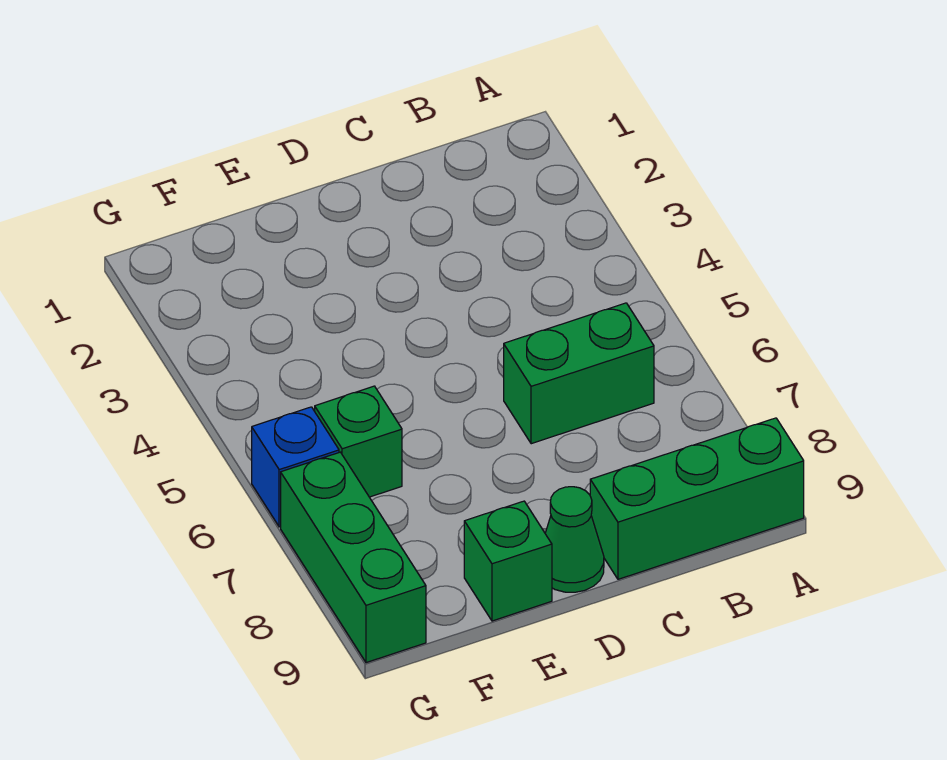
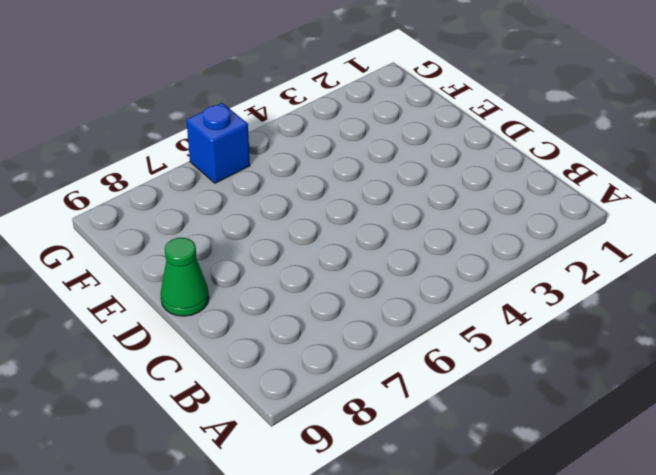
none -> green 1x3 brick [590,418,804,579]
none -> green 1x2 brick [504,303,654,444]

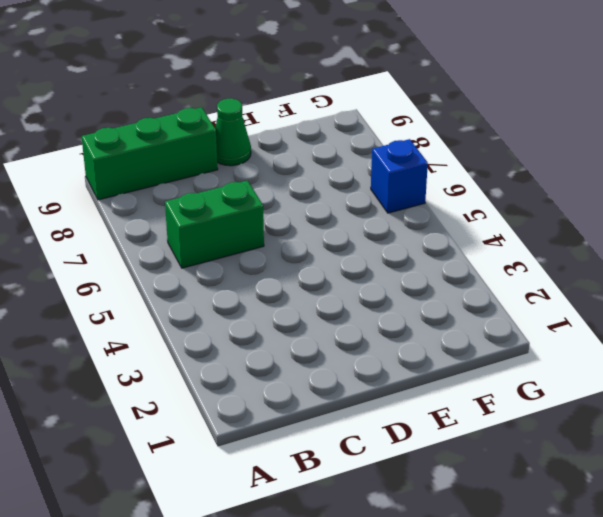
none -> green 1x1 brick [464,501,552,621]
none -> green 1x1 brick [315,386,402,497]

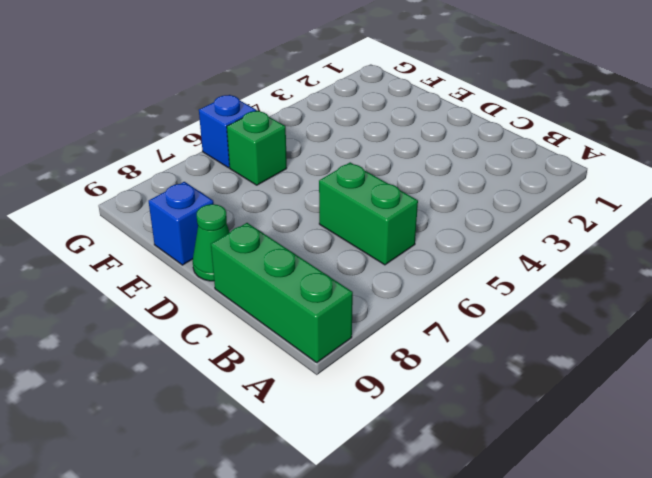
blue 1x1 brick [149,182,214,265] -> green 1x1 brick [464,501,552,621]
none -> green 1x3 brick [281,452,426,663]

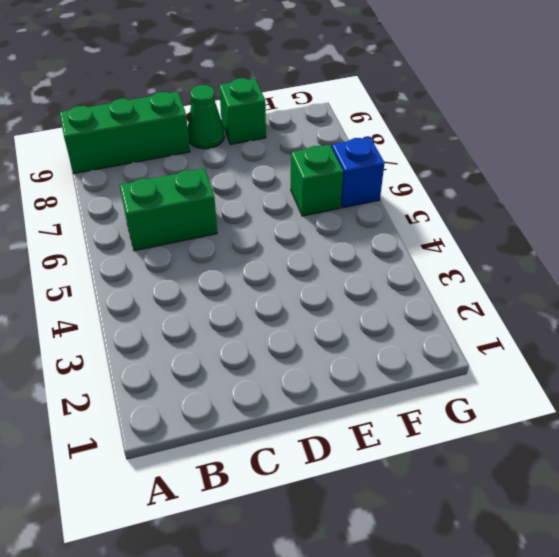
none -> green 1x3 brick [281,452,426,663]

